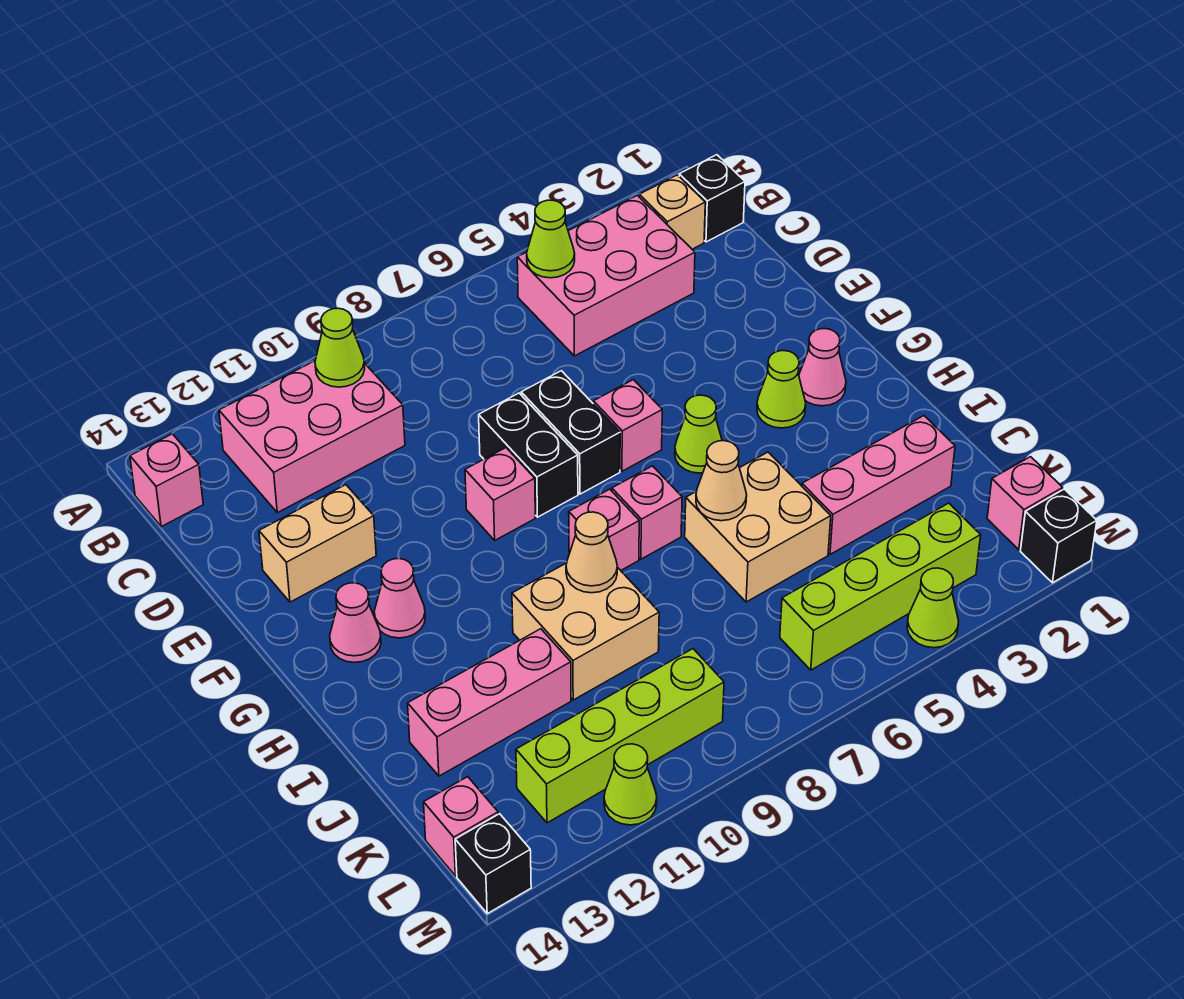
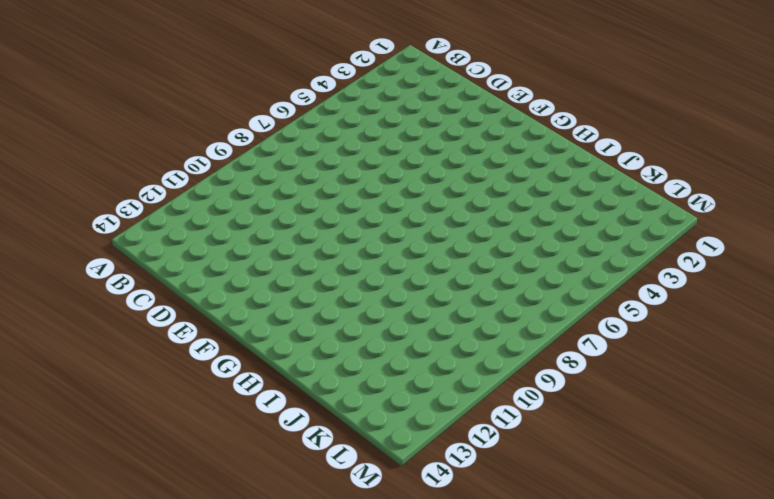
none -> black 1x1 brick [679,155,745,242]
none -> tan 1x1 brick [639,175,705,249]
none -> pink 2x3 brick [517,195,695,356]
none -> pink 2x3 brick [219,361,405,513]

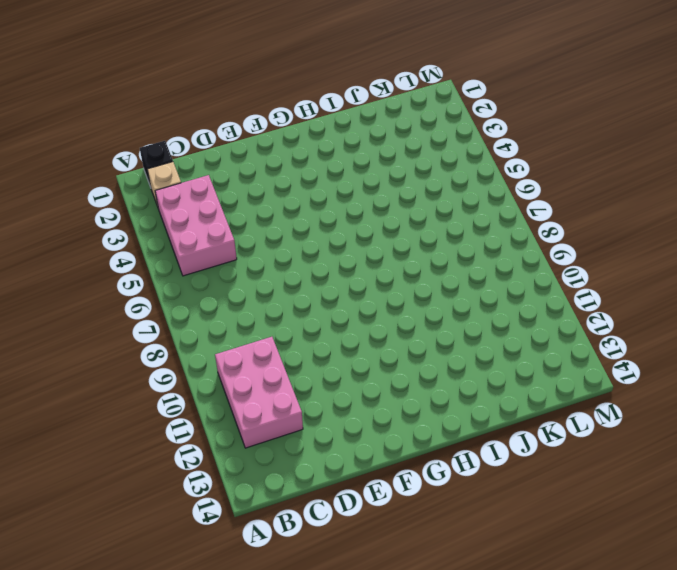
none -> pink 1x1 brick [130,434,203,527]
none -> black 1x2 brick [521,371,620,494]
none -> black 1x2 brick [479,393,578,517]
none -> tan 1x2 brick [259,485,376,602]

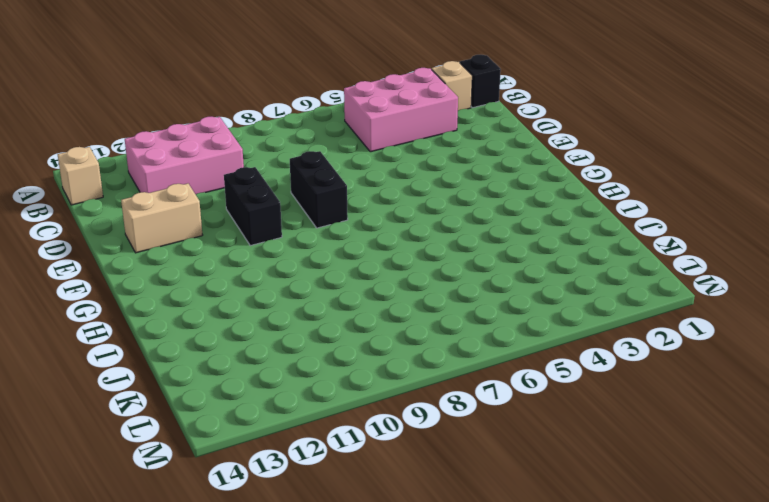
tan 1x1 brick [58,147,103,205] -> pink 1x1 brick [130,434,203,527]
black 1x2 brick [224,167,282,246] -> black 1x2 brick moved to [521,371,620,494]
none -> pink 1x1 brick [593,380,662,471]
none -> pink 1x1 brick [465,448,535,540]
none -> pink 1x1 cone [799,329,846,406]
none -> lime 1x1 cone [757,351,806,428]

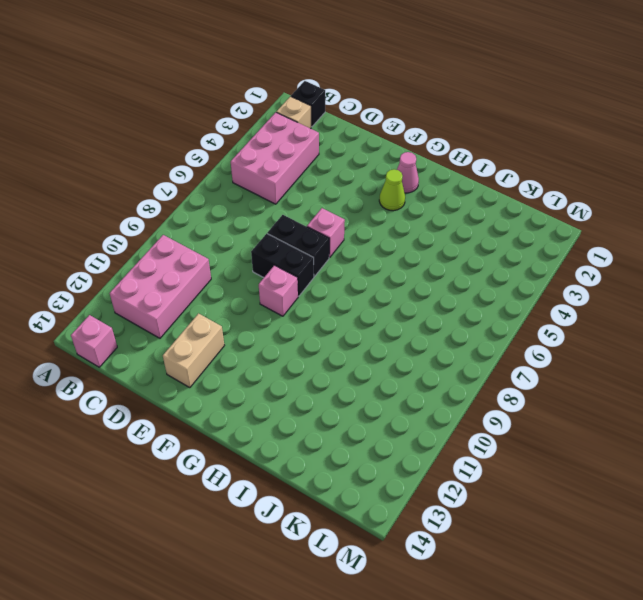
none -> lime 1x1 cone [675,395,722,473]
none -> pink 1x1 cone [374,559,425,638]
none -> pink 1x1 cone [330,583,381,662]
none -> pink 1x1 brick [612,466,682,559]

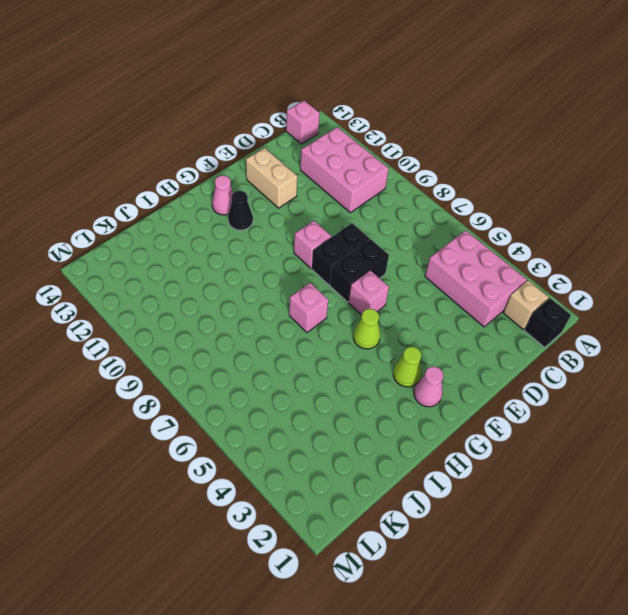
black 1x1 cone [228,191,253,230] -> pink 1x1 cone [374,559,425,638]
none -> pink 1x1 brick [569,489,639,570]
none -> tan 2x2 brick [685,452,831,602]
none -> tan 2x2 brick [512,563,659,700]
none -> pink 1x3 brick [802,416,955,554]

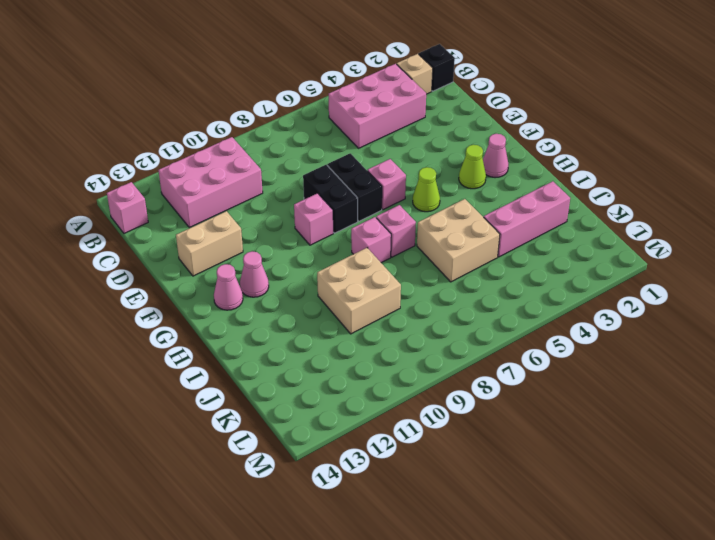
none -> pink 1x3 brick [408,629,571,776]
none -> pink 1x1 brick [987,457,1063,550]
none -> lime 1x4 brick [780,503,981,670]
none -> lime 1x4 brick [516,649,724,823]

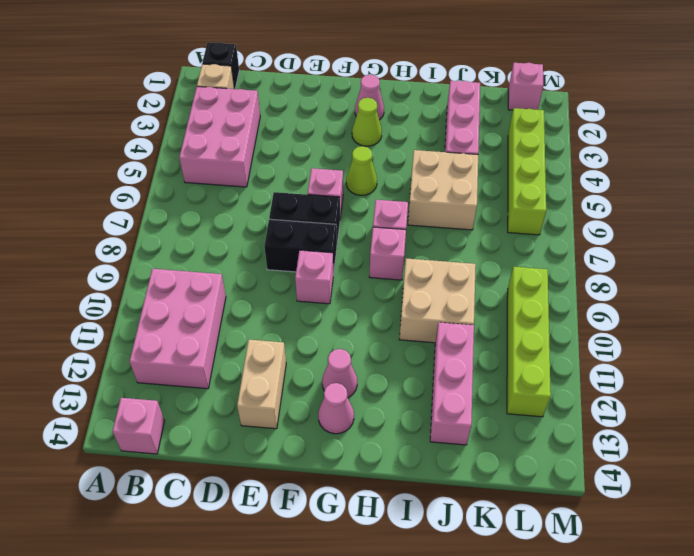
none -> pink 1x1 brick [424,777,498,876]
none -> black 1x1 brick [1020,489,1097,583]
none -> lime 1x1 cone [907,568,959,648]
none -> lime 1x1 cone [604,744,657,825]

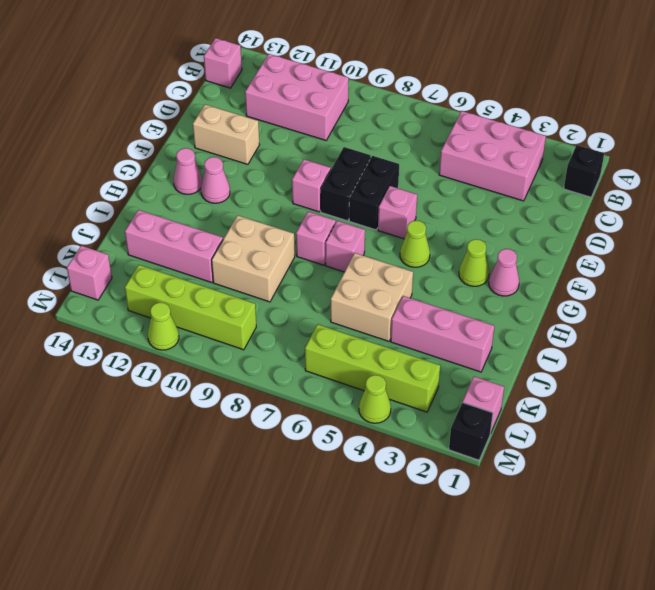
none -> tan 1x1 brick [639,175,705,249]
none -> black 1x1 brick [455,814,531,914]
none -> lime 1x1 cone [527,200,575,278]
none -> lime 1x1 cone [315,308,365,387]

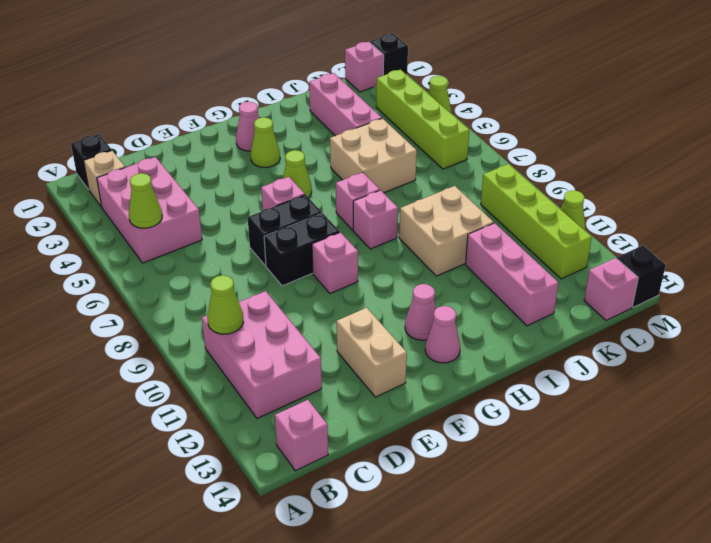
none -> tan 1x1 cone [696,441,747,521]
none -> tan 1x1 cone [566,512,617,593]

